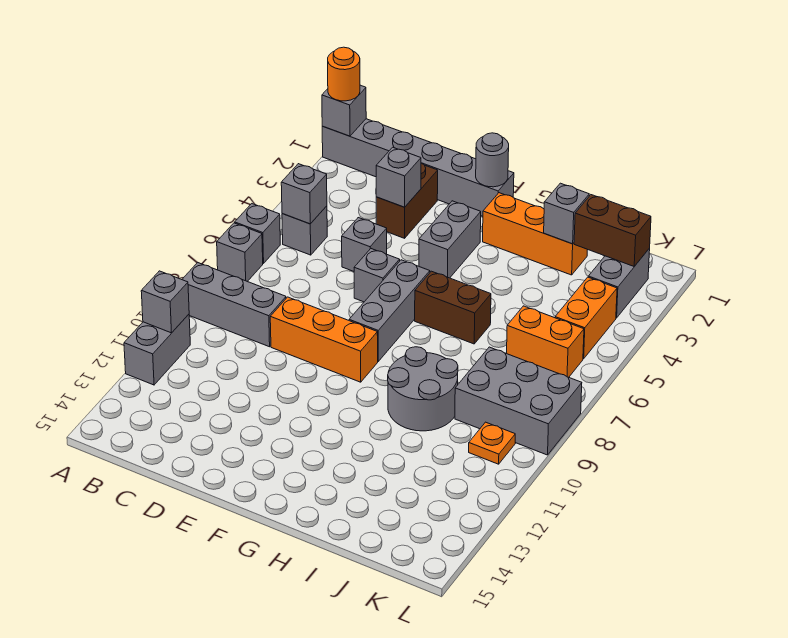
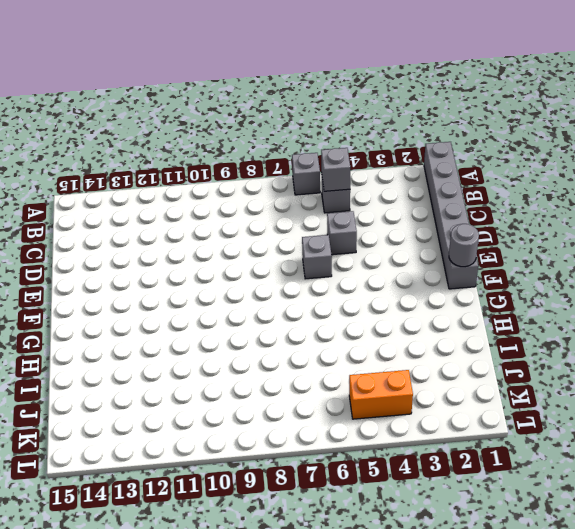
none -> grey 1x1 brick [217,223,263,282]
none -> grey 1x3 brick [182,263,286,347]
none -> grey 1x2 brick [124,314,190,385]

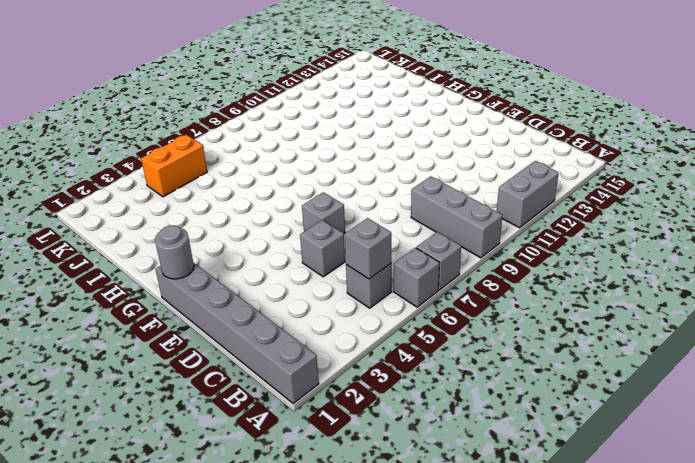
none -> brown 1x2 brick [376,163,438,238]
none -> orange 1x3 brick [270,297,378,382]
none -> grey 1x2 brick [419,201,481,278]

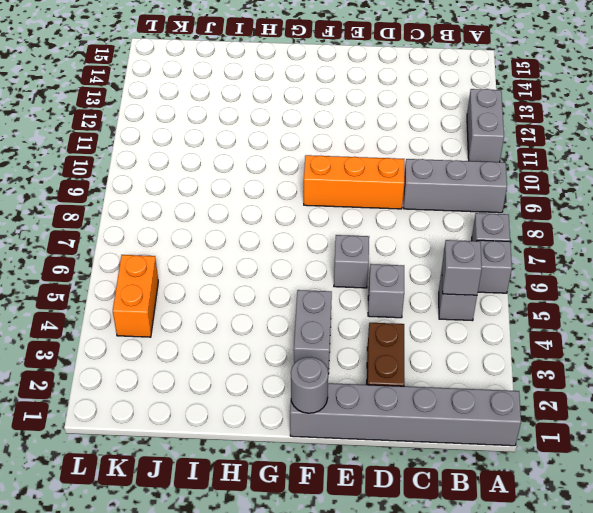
none -> grey 1x3 brick [349,260,430,361]
none -> orange 1x3 brick [483,193,587,275]
none -> brown 1x2 brick [415,271,491,344]

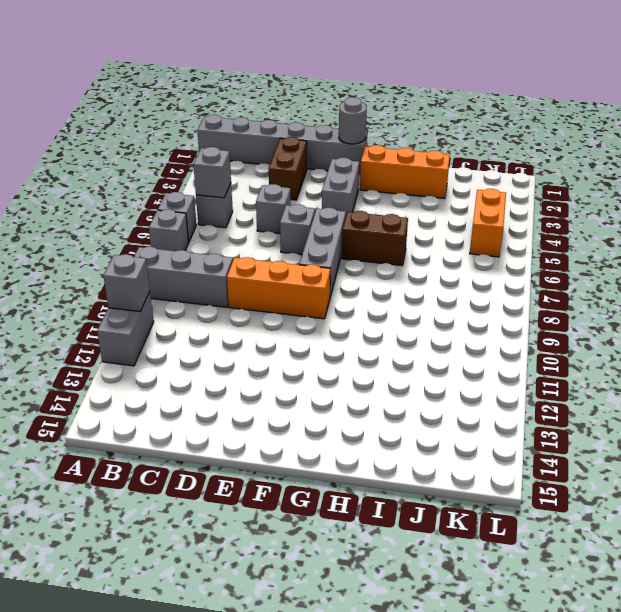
none -> grey 2x2 round brick [388,347,458,431]
none -> orange 1x2 brick [507,306,584,377]
none -> grey 2x3 brick [455,347,582,455]

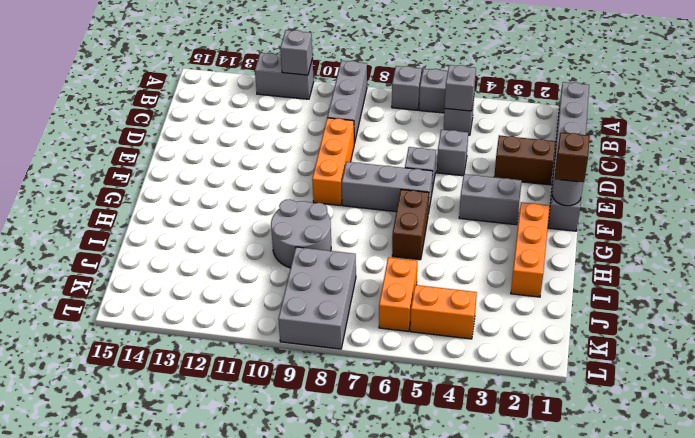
brown 1x1 brick [555,133,590,182] -> none
none -> grey 1x2 brick [588,248,650,318]
none -> orange 1x1 plate [469,422,515,464]
none -> grey 1x1 brick [322,85,366,136]

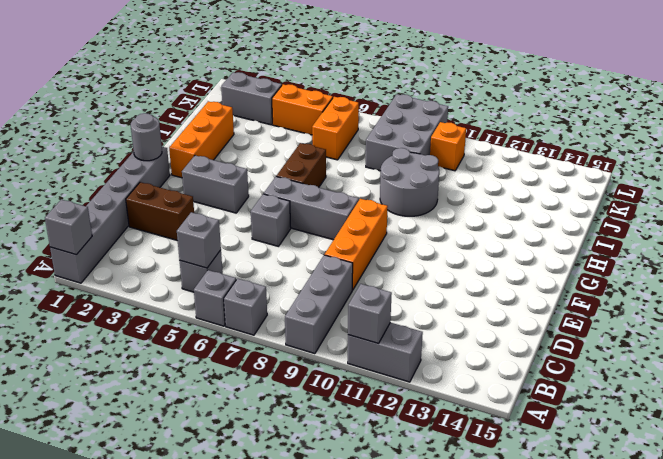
orange 1x1 brick [430,122,466,171] -> orange 1x1 plate [469,422,515,464]
none -> grey 1x1 brick [342,218,387,271]
none -> grey 1x1 brick [376,147,421,207]
none -> grey 1x1 brick [544,183,589,244]

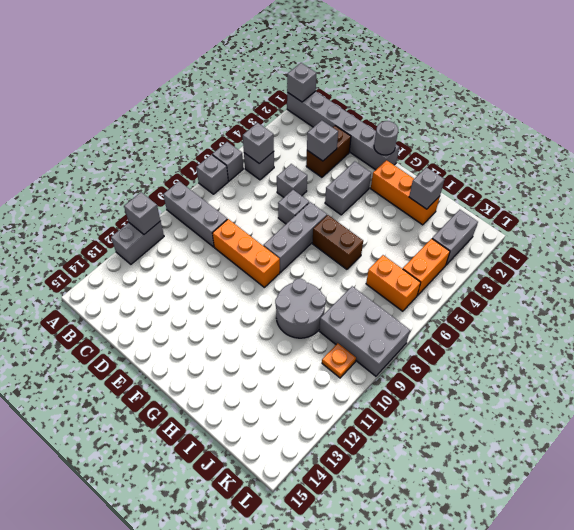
none -> brown 1x2 brick [574,195,651,266]
none -> orange 1x1 round brick [328,47,360,101]

